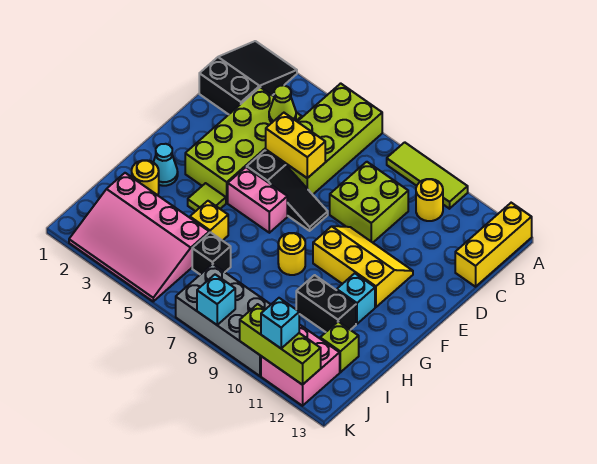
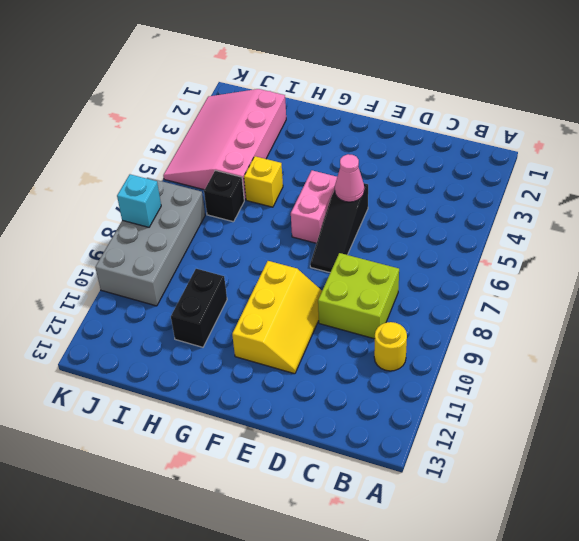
pink 1x1 cone [335,154,364,202] -> none
none -> black 2x3 slope [199,41,297,114]
none -> lime 2x4 brick [266,83,382,194]
none -> lime 1x3 tile [387,142,468,209]

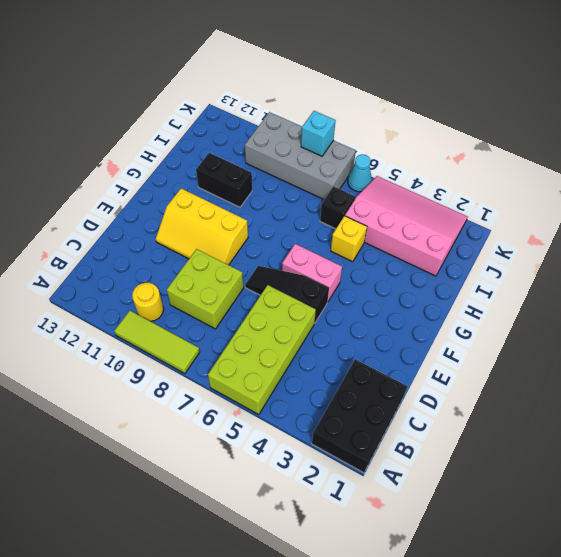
black 2x3 brick [312,359,408,473] -> black 2x3 slope [199,41,297,114]
cyan 1x1 cone [348,154,372,192] -> cyan 1x1 cone moved to [153,144,178,186]
none -> yellow 1x3 brick [455,203,532,287]
none -> lime 2x4 brick [185,87,302,203]
none -> lime 1x1 tile [188,183,226,211]

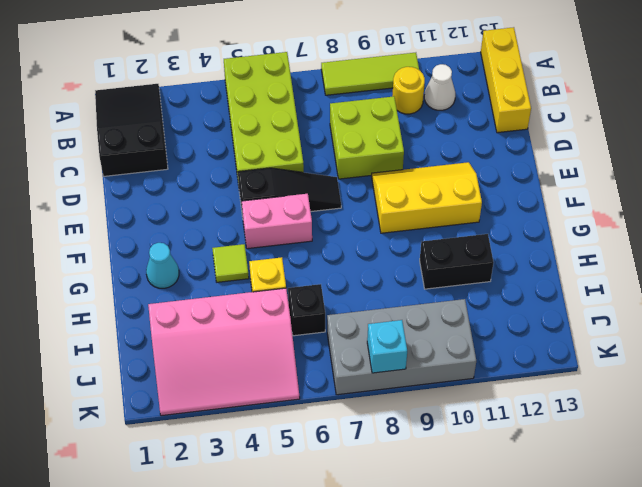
white 1x1 cone [424,64,455,110] -> none
none -> lime 2x4 brick [185,87,302,203]
none -> yellow 1x1 round brick [278,233,305,275]
none -> cyan 1x1 brick [337,273,375,324]

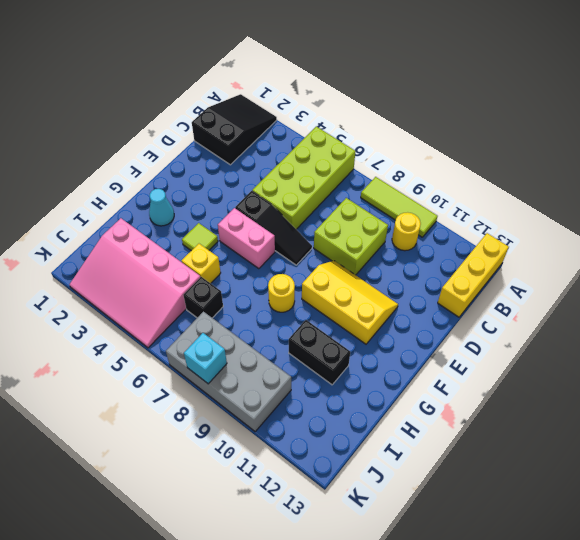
none -> lime 2x4 brick [185,87,302,203]
none -> cyan 1x1 brick [337,273,375,324]
none -> yellow 1x1 round brick [132,160,159,195]

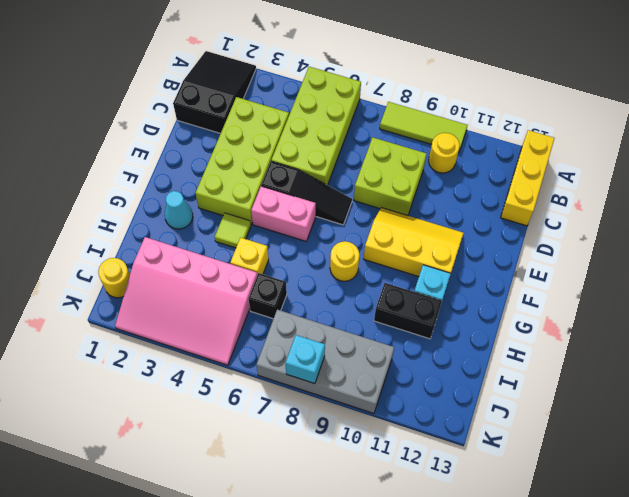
yellow 1x1 round brick [98,258,130,298] -> yellow 1x1 round brick moved to [132,160,159,195]
none -> lime 1x1 brick [320,322,359,372]
none -> pink 2x2 brick [261,324,340,406]
none -> lime 1x1 cone [269,85,296,123]

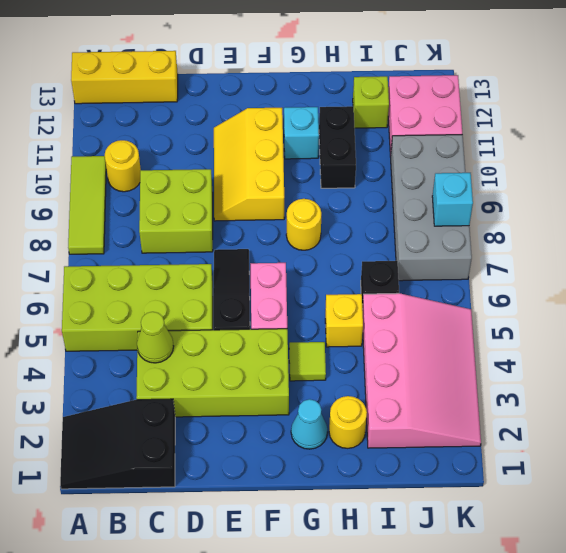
none -> yellow 1x2 brick [266,113,325,178]
none -> lime 1x3 brick [240,304,321,385]
none -> cyan 1x1 brick [261,298,299,348]

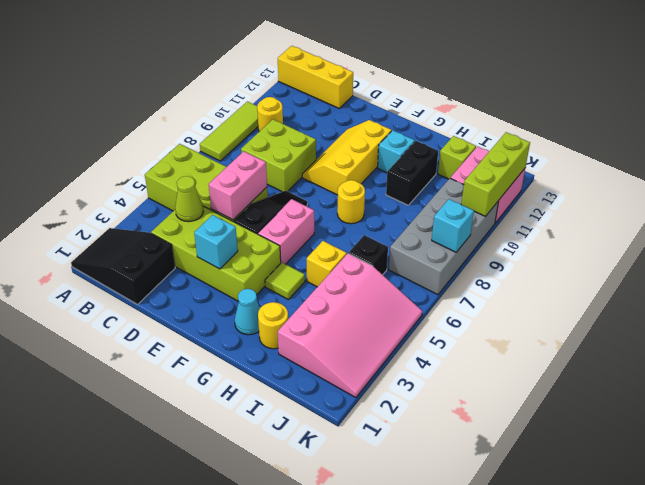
pink 1x2 brick [209,151,267,220] -> yellow 1x2 brick [266,113,325,178]
cyan 1x1 brick [194,215,238,269] -> cyan 1x1 brick moved to [261,298,299,348]

